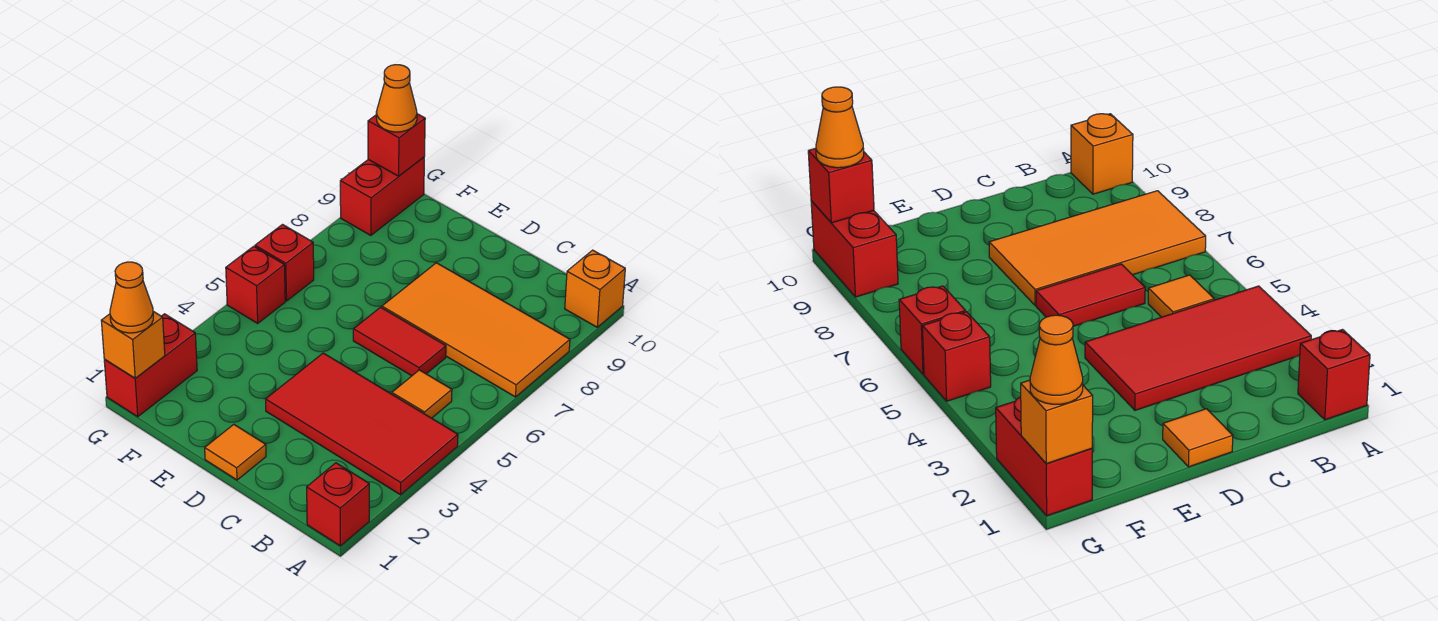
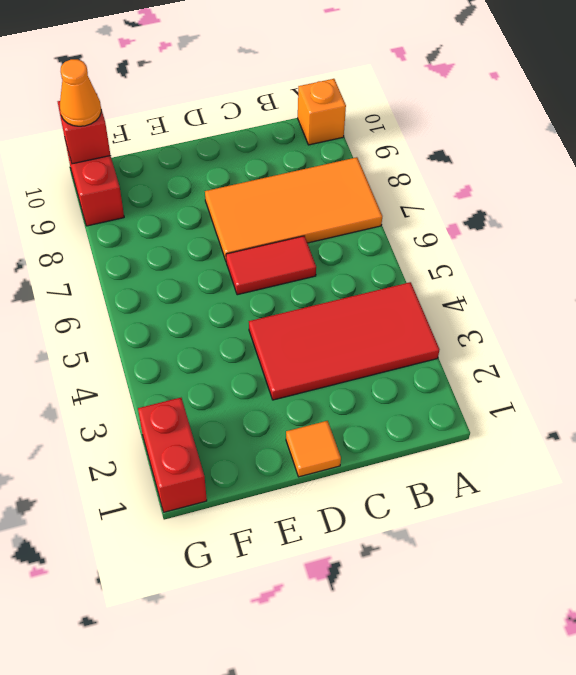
none -> red 1x1 brick [307,463,369,546]
none -> orange 1x1 tile [392,370,452,418]
none -> red 1x1 brick [226,246,285,323]

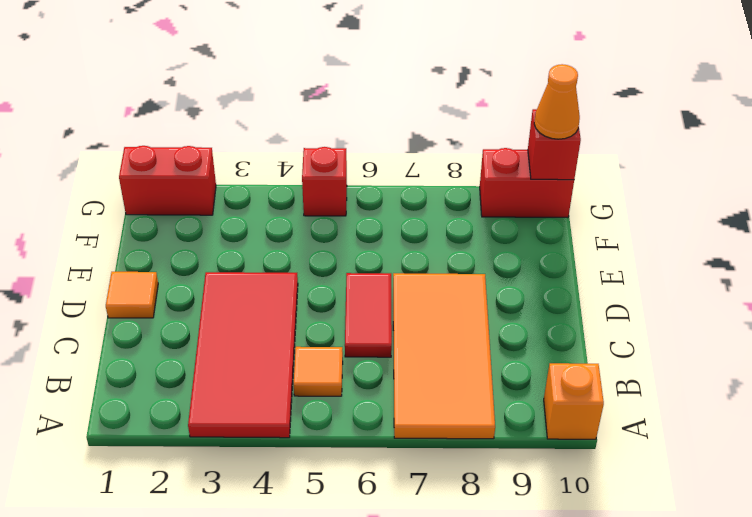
none -> red 1x1 brick [307,463,369,546]
none -> red 1x1 brick [255,225,314,301]
none -> orange 1x1 brick [101,311,165,378]

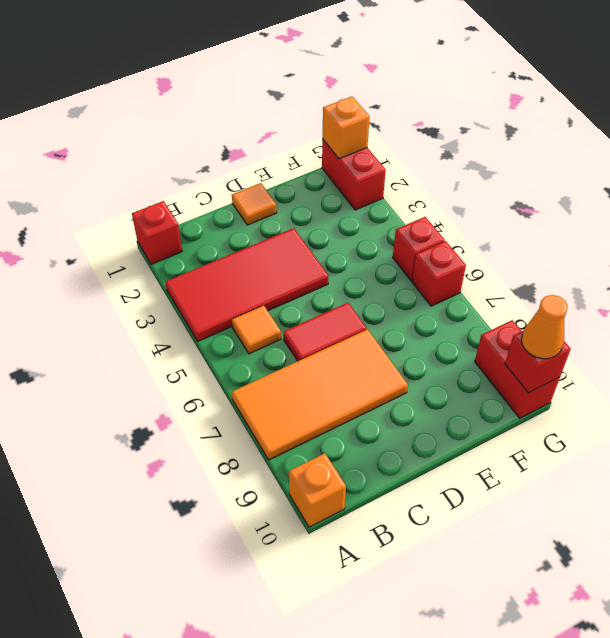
none -> orange 1x1 cone [110,262,153,333]

